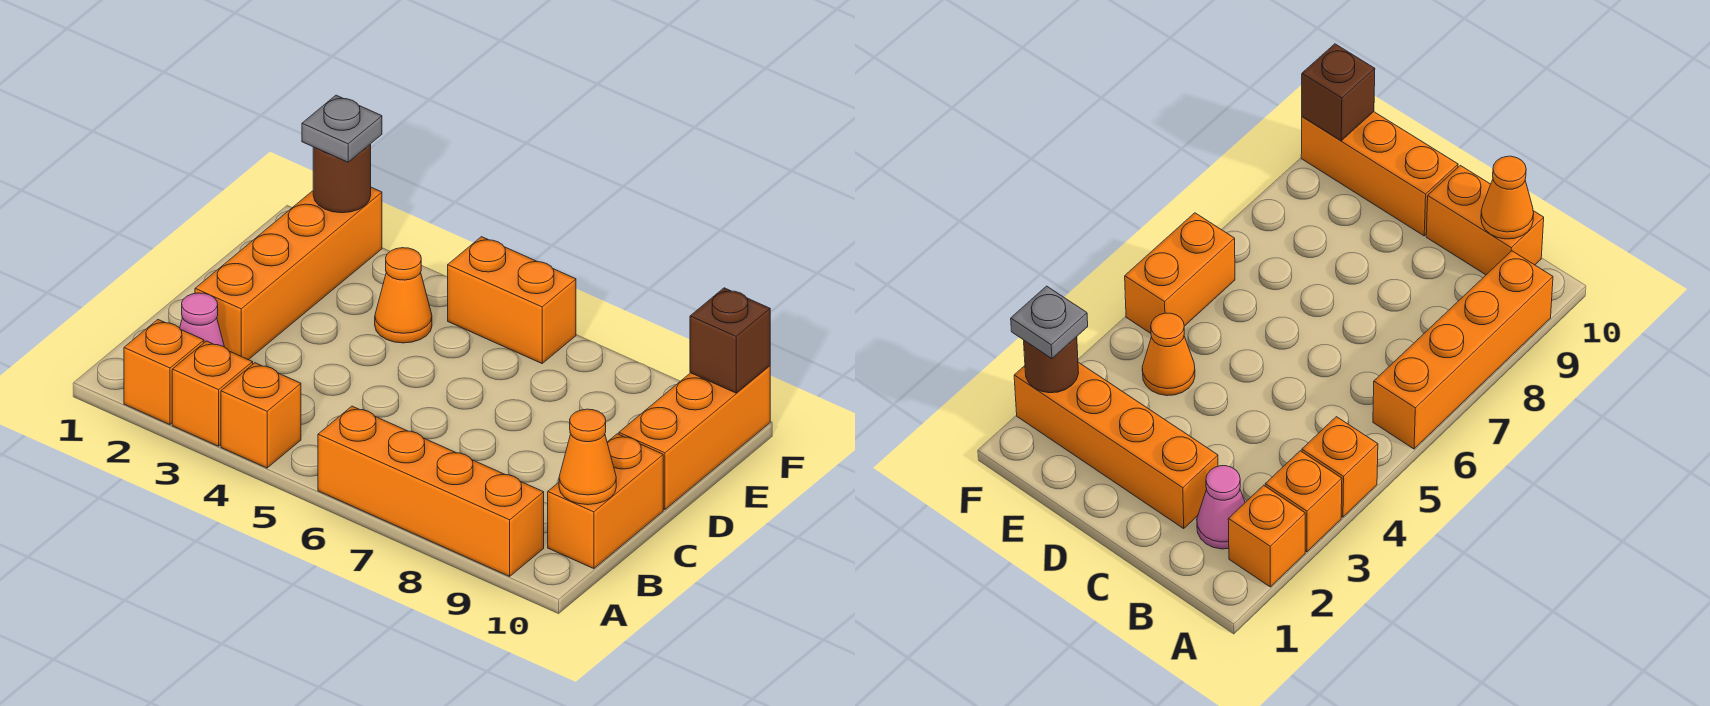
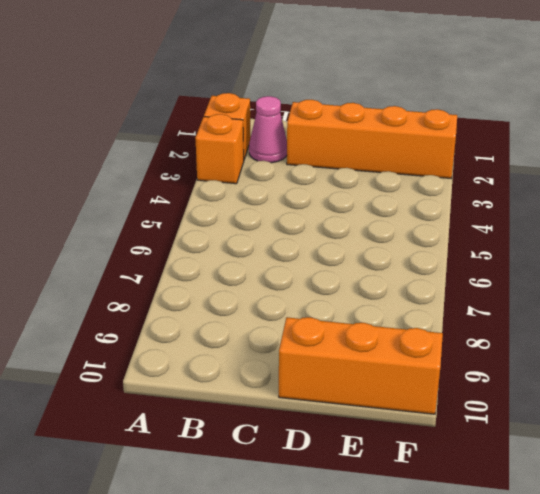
none -> orange 1x1 brick [221,363,301,468]
none -> orange 1x4 brick [318,406,544,576]
none -> orange 1x2 brick [548,434,663,569]

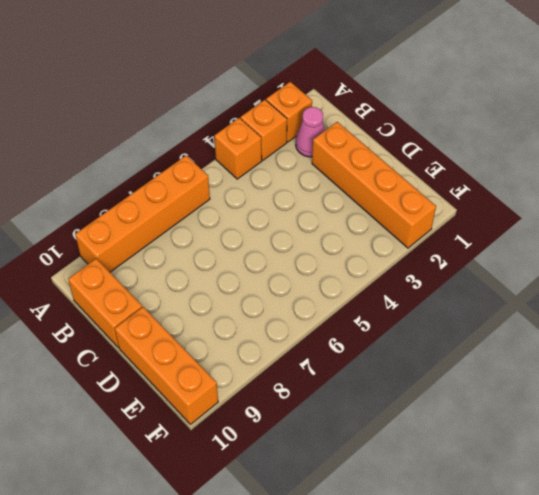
none -> orange 1x1 cone [375,248,432,343]
none -> orange 1x2 brick [448,237,576,363]
none -> orange 1x1 cone [559,409,616,505]

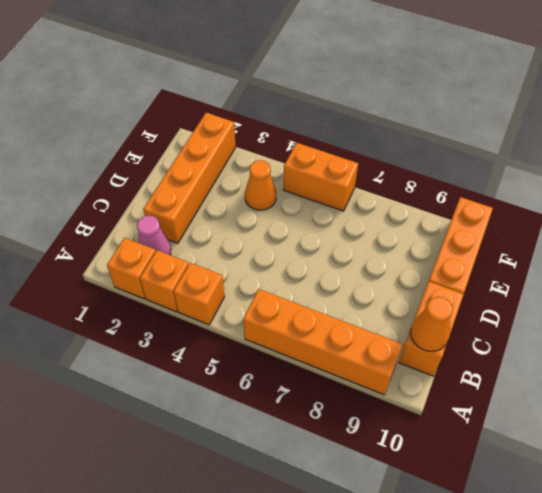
none -> brown 1x1 round brick [313,144,371,213]
none -> brown 1x1 brick [690,288,770,393]
none -> grey 1x1 plate [302,95,382,162]

